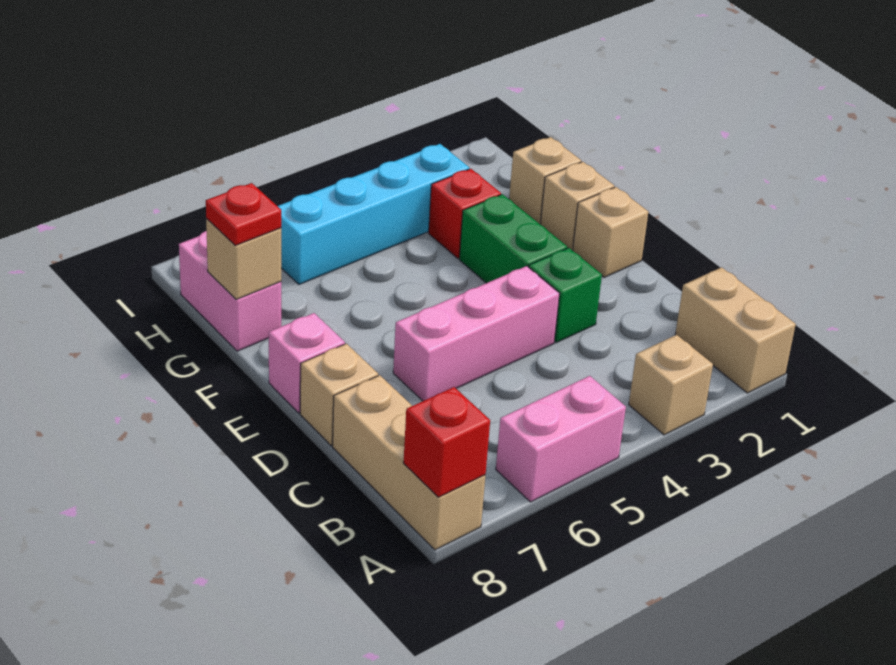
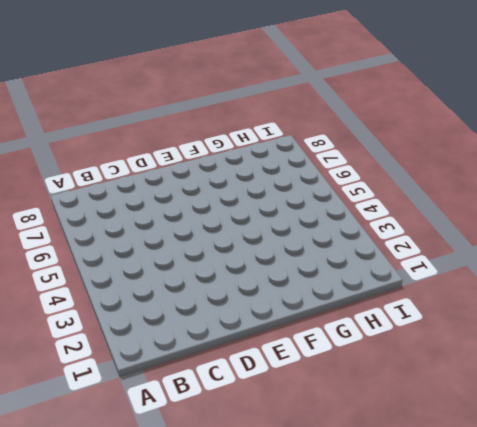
none -> tan 1x2 brick [675,267,796,393]
none -> tan 1x1 brick [629,335,713,435]
none -> pink 1x2 brick [496,376,626,502]

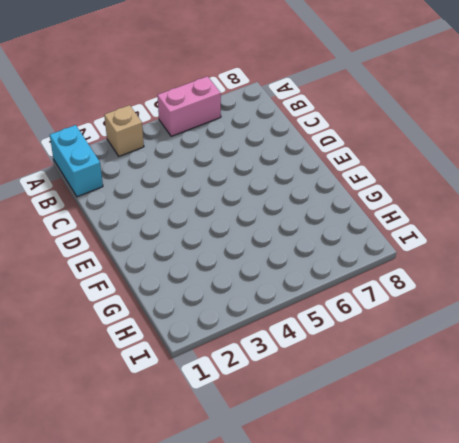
cyan 1x2 brick [50,125,103,197] -> tan 1x2 brick [675,267,796,393]
none -> tan 1x3 brick [333,375,485,550]
none -> green 1x1 brick [529,248,602,343]
none -> pink 1x3 brick [393,266,560,401]

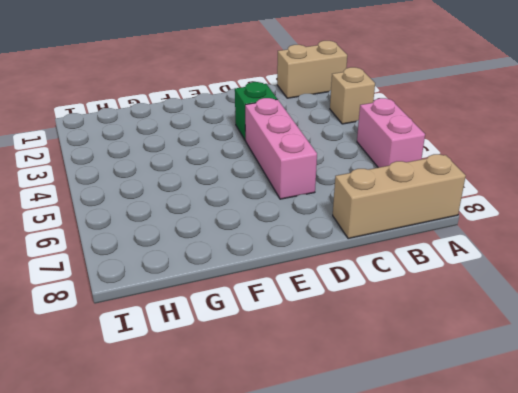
none -> tan 1x1 brick [300,344,378,446]
none -> tan 1x1 brick [572,187,648,277]
none -> green 1x2 brick [459,194,567,283]

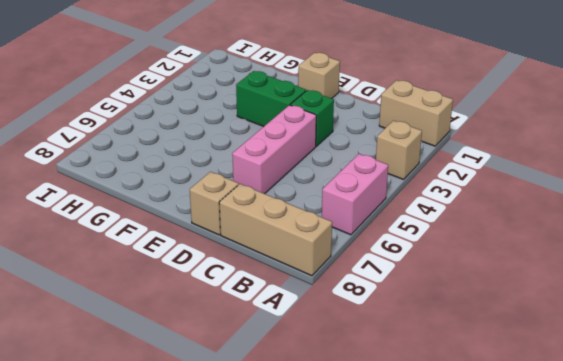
none -> pink 1x1 brick [269,313,345,413]
none -> tan 1x1 brick [540,162,614,250]
none -> tan 1x1 brick [509,137,581,224]

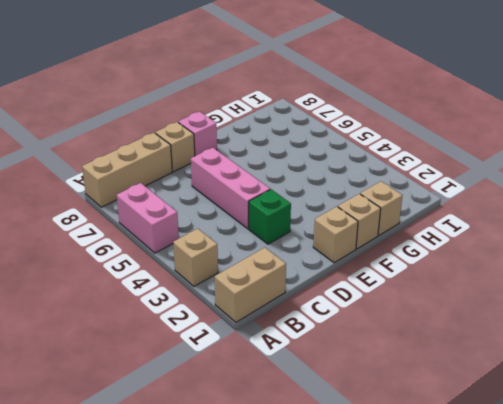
none -> green 1x2 brick [459,194,567,283]
none -> red 1x1 brick [429,169,501,258]
none -> pink 1x2 brick [179,231,281,351]

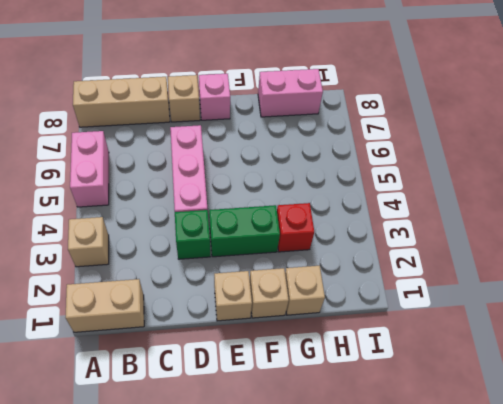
none -> cyan 1x4 brick [278,144,469,284]
none -> red 1x1 brick [403,387,490,497]
none -> tan 1x1 brick [206,218,281,299]

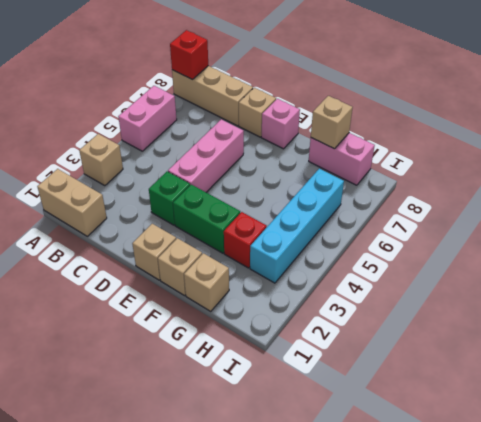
none -> red 1x1 plate [206,183,281,245]

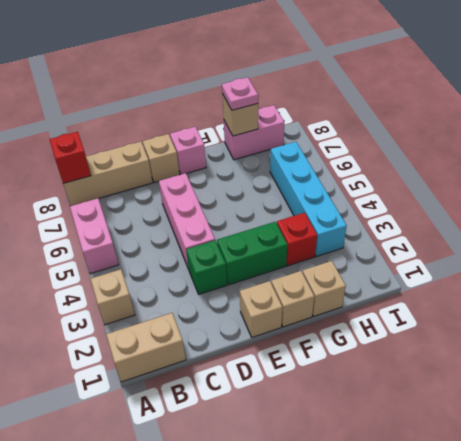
pink 1x1 plate [222,77,258,110] -> red 1x1 plate [206,183,281,245]

